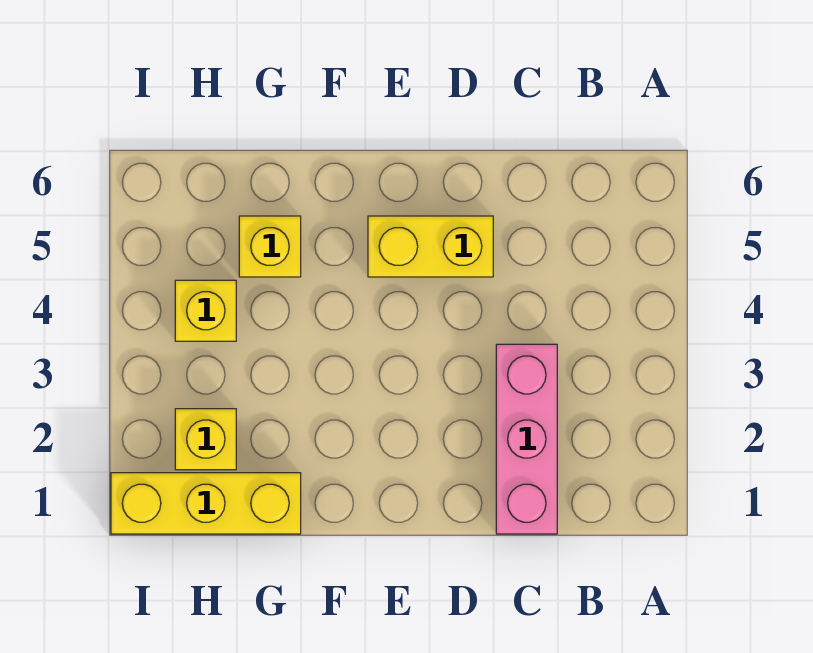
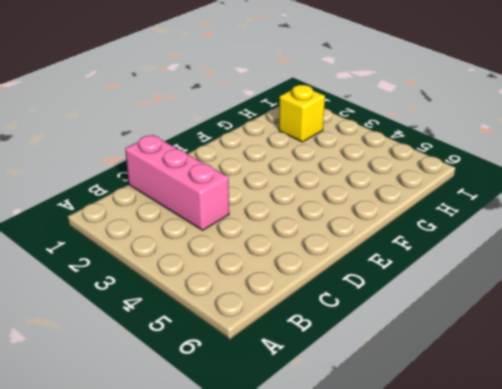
none -> yellow 1x2 brick [368,216,493,277]
none -> yellow 1x3 brick [111,473,301,534]

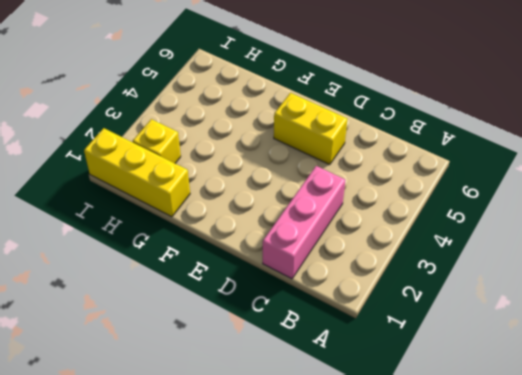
none -> yellow 1x1 brick [239,216,301,277]
none -> yellow 1x1 brick [175,280,236,341]

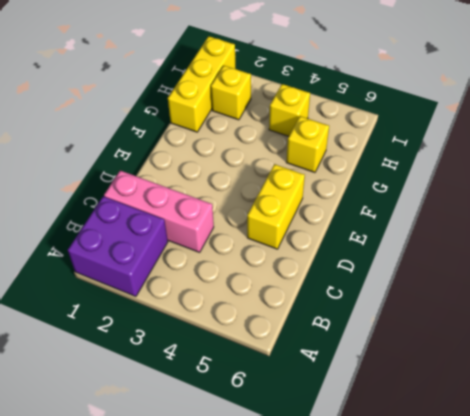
purple 2x2 brick [68,196,168,296] -> none

